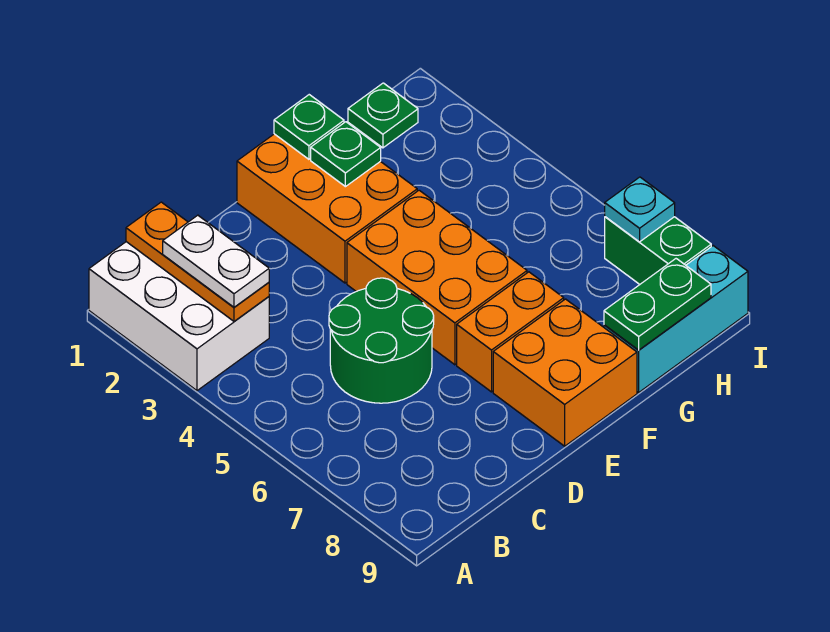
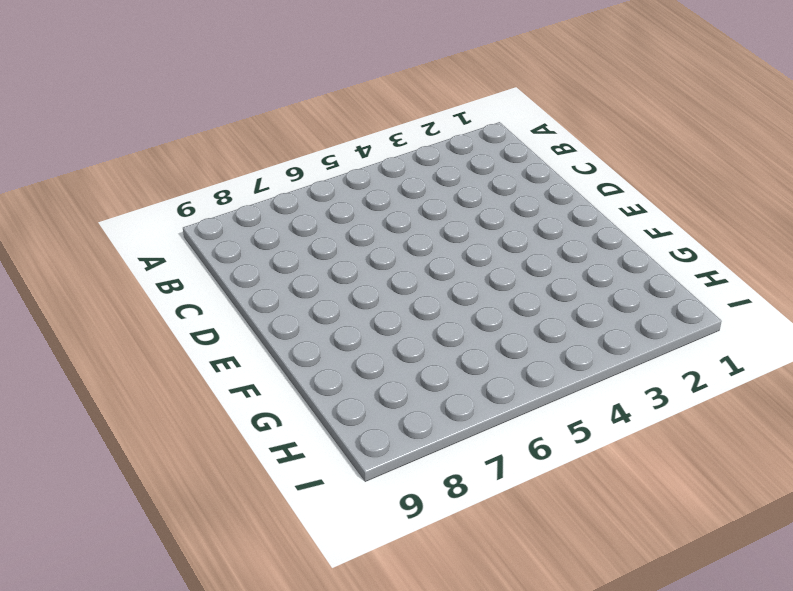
none -> white 2x3 brick [89,242,269,391]
none -> green 2x2 round brick [329,278,434,403]
none -> orange 2x3 brick [237,134,417,283]

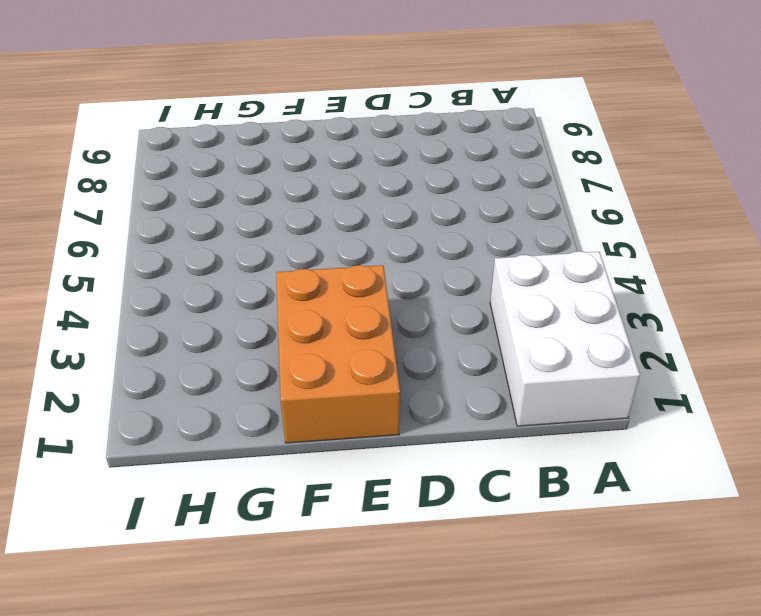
none -> green 2x2 round brick [329,278,434,403]
none -> orange 2x3 brick [347,190,527,365]
none -> orange 1x2 brick [457,272,564,392]

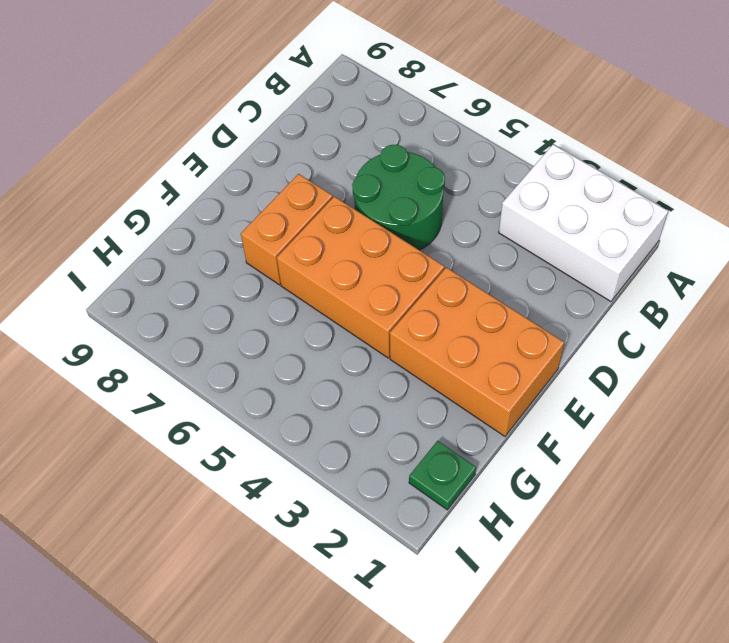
none -> orange 2x2 brick [493,299,637,446]
none -> cyan 1x3 brick [604,246,748,392]
none -> green 1x2 brick [605,217,711,284]

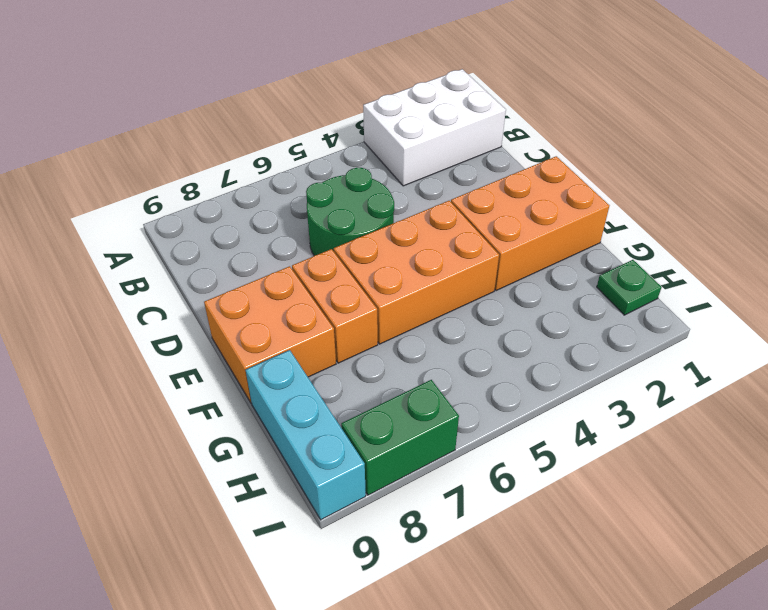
none -> orange 1x3 plate [126,202,269,321]
none -> green 1x1 plate [274,95,344,159]
none -> green 1x1 plate [311,122,381,187]

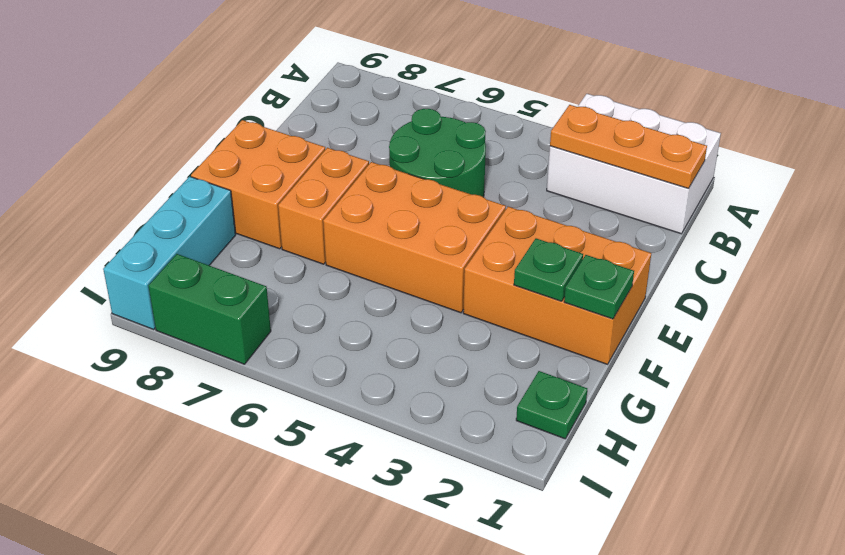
none -> green 1x2 plate [604,259,711,350]
none -> cyan 1x1 plate [605,177,675,242]
none -> white 1x2 plate [163,215,269,307]

